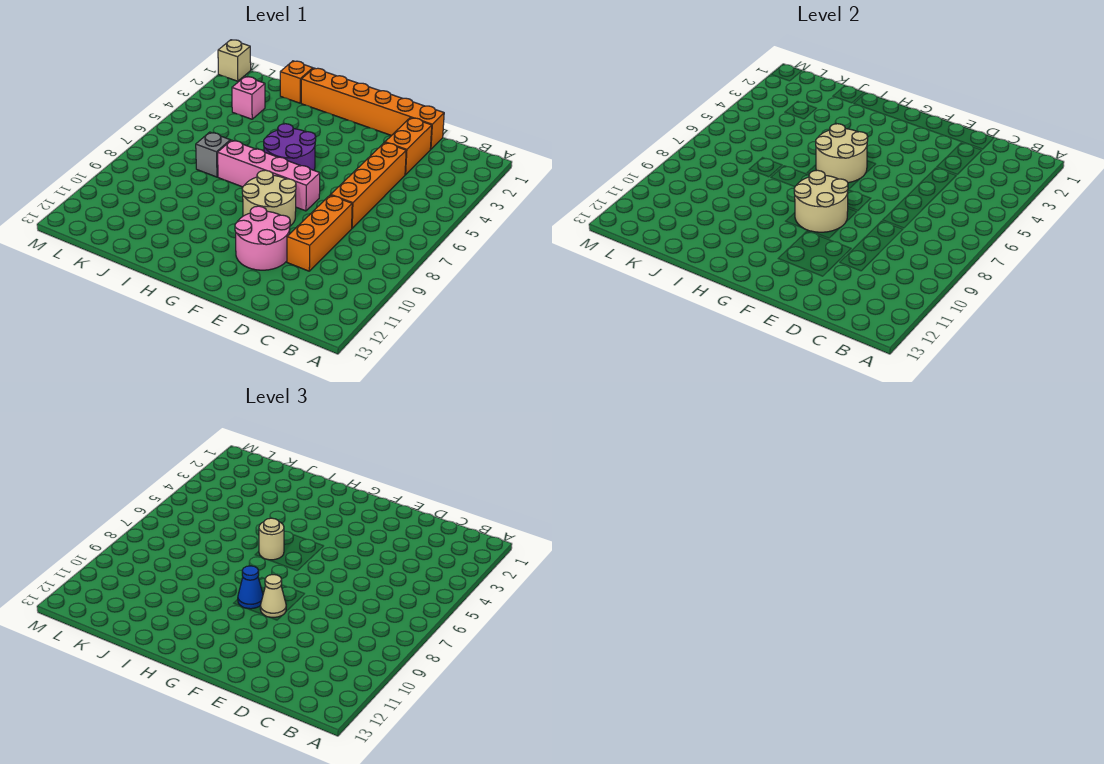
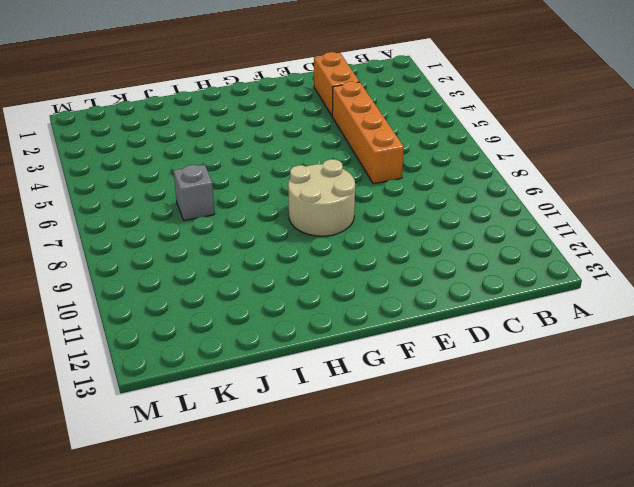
none -> orange 1x6 brick [301,68,444,149]
none -> orange 1x3 brick [287,195,352,271]
none -> pink 2x2 round brick [235,206,290,270]

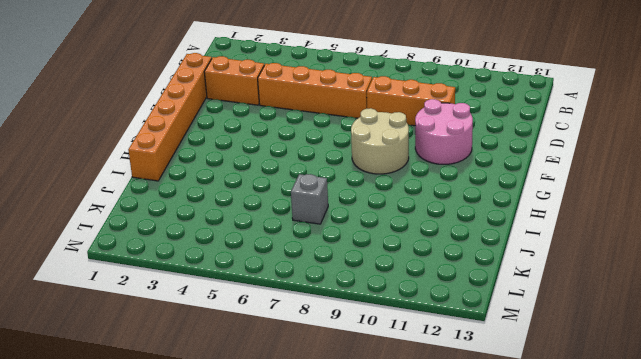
none -> pink 1x4 brick [218,140,320,211]
none -> purple 2x2 round brick [264,124,316,171]
none -> orange 1x1 brick [280,61,313,103]

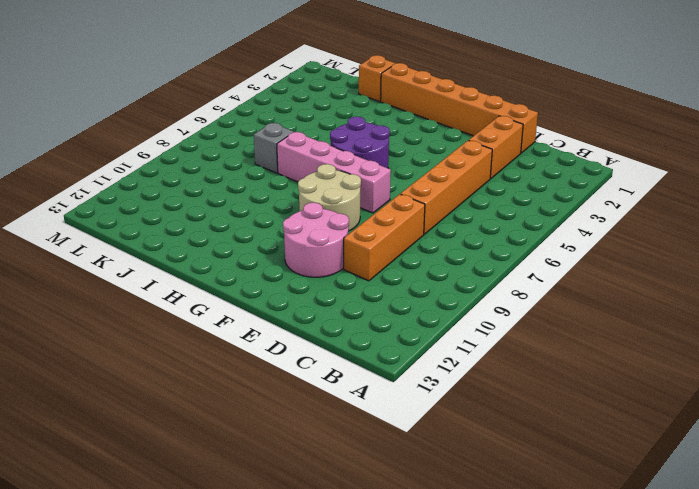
none -> pink 1x1 brick [232,77,265,119]
none -> tan 1x1 brick [218,40,251,81]
none -> tan 2x2 round brick [794,170,848,232]

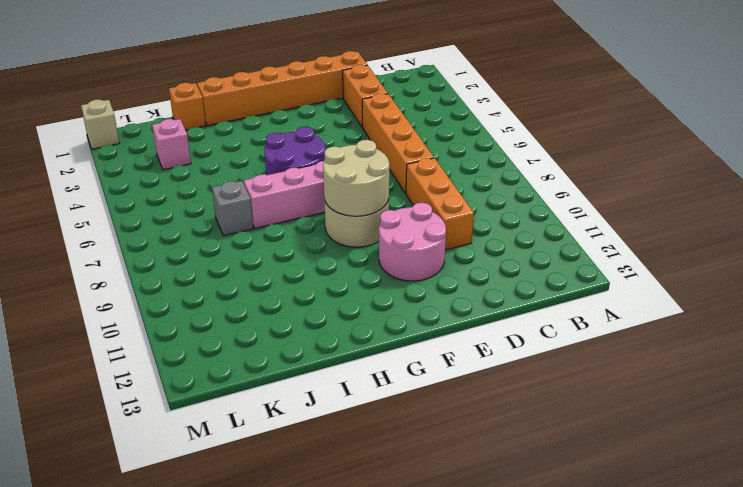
none -> tan 2x2 round brick [816,124,868,183]
none -> tan 1x1 cone [260,575,286,618]
none -> blue 1x1 cone [238,566,263,609]

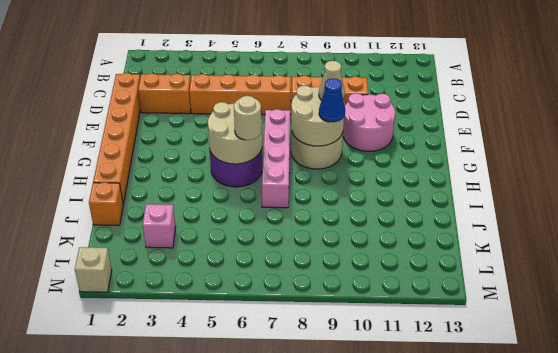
none -> grey 1x1 brick [196,132,230,177]

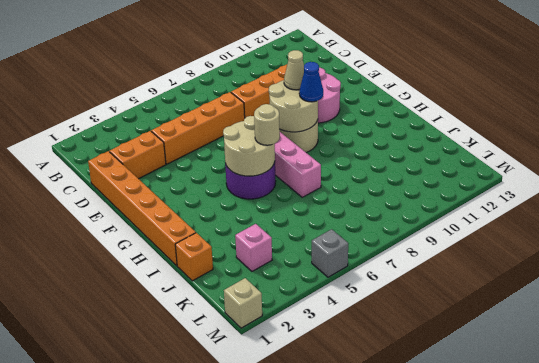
grey 1x1 brick [312,229,348,277] -> grey 1x1 brick moved to [196,132,230,177]

